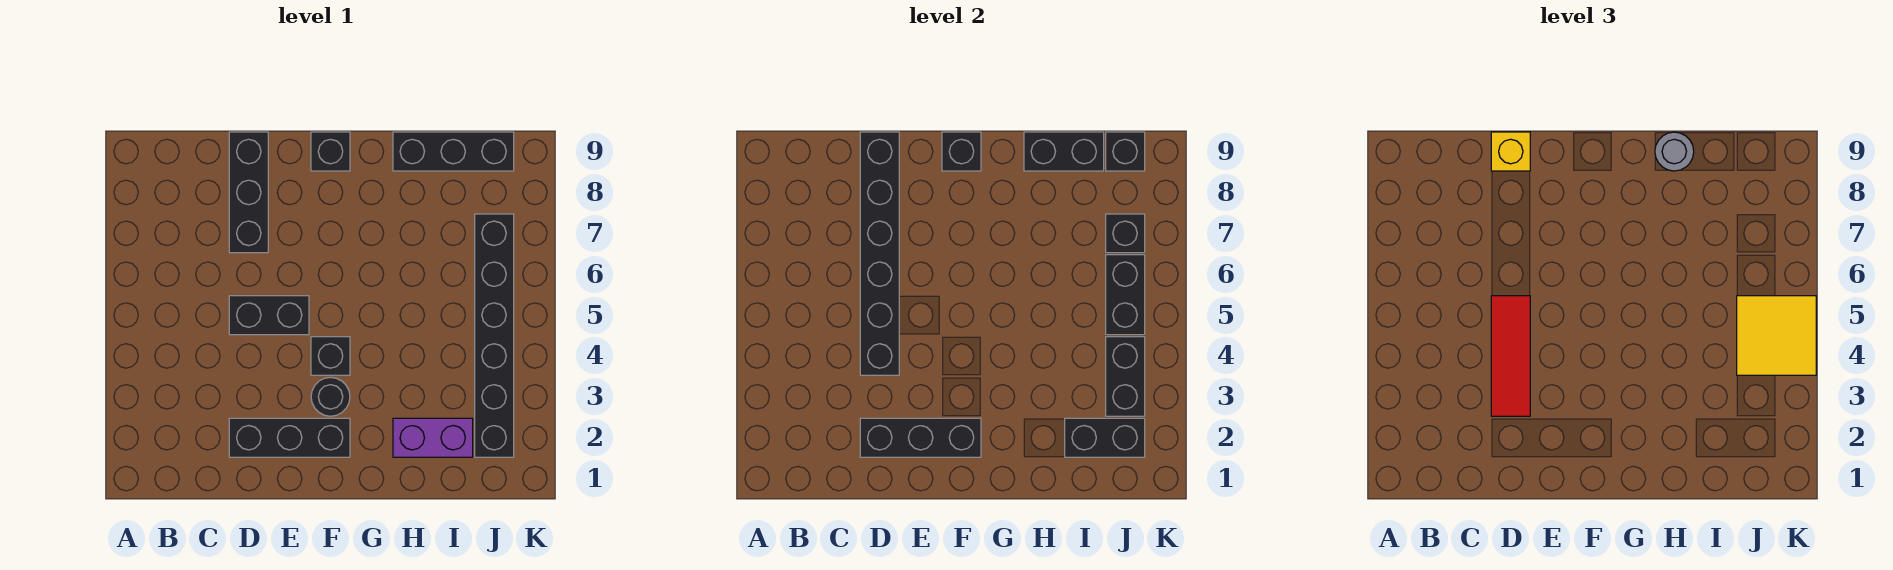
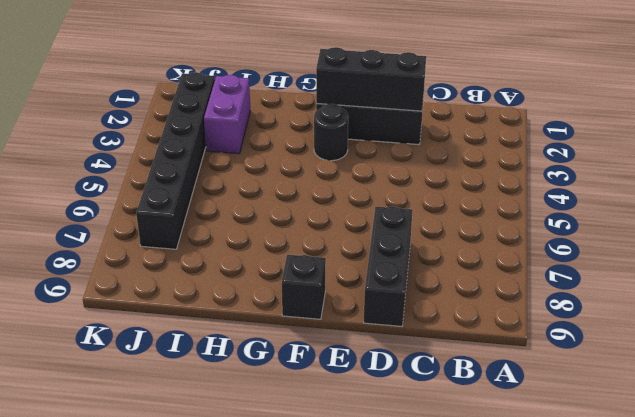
purple 1x2 brick [204,75,250,154] -> purple 1x2 brick turned to [393,418,473,457]
none -> black 1x2 brick [229,296,309,335]
none -> black 1x1 brick [311,337,350,375]
none -> black 1x3 brick [393,132,514,171]

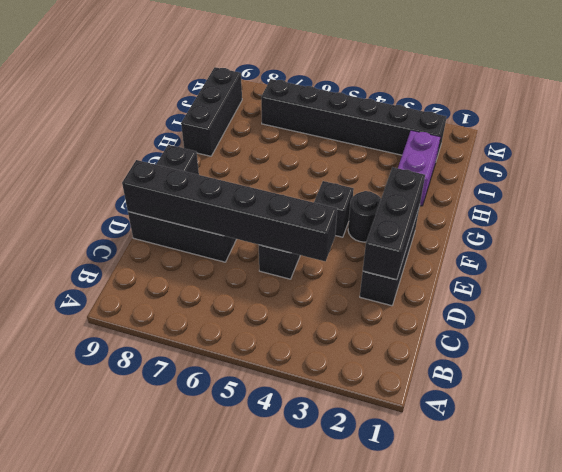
none -> black 1x1 brick [942,132,981,171]
none -> black 1x2 brick [1024,132,1104,171]
none -> black 1x2 brick [1065,418,1145,457]

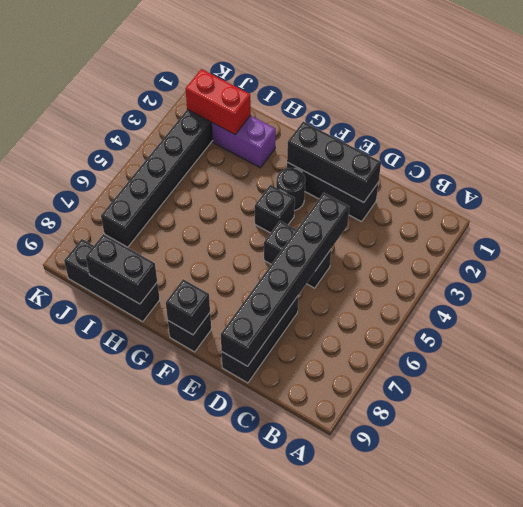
red 1x2 brick [186,69,251,134] -> black 1x2 brick [1065,418,1145,457]
none -> black 1x2 brick [1106,337,1145,416]
none -> black 1x2 brick [1106,255,1145,335]
none -> black 1x1 brick [1106,214,1145,253]

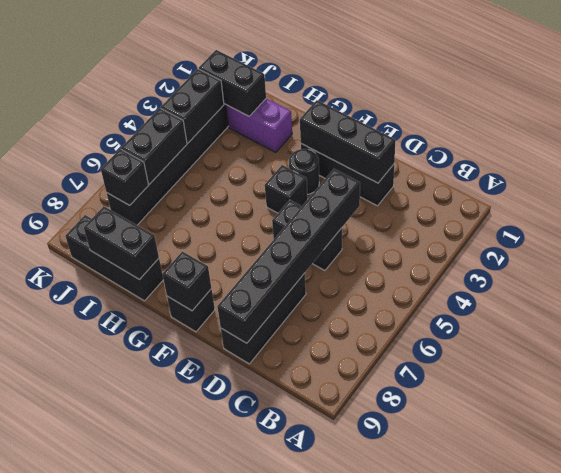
none -> black 1x1 brick [1106,132,1145,171]
none -> red 1x3 tile [1491,296,1530,416]
none -> yellow 1x1 brick [1491,132,1530,171]

